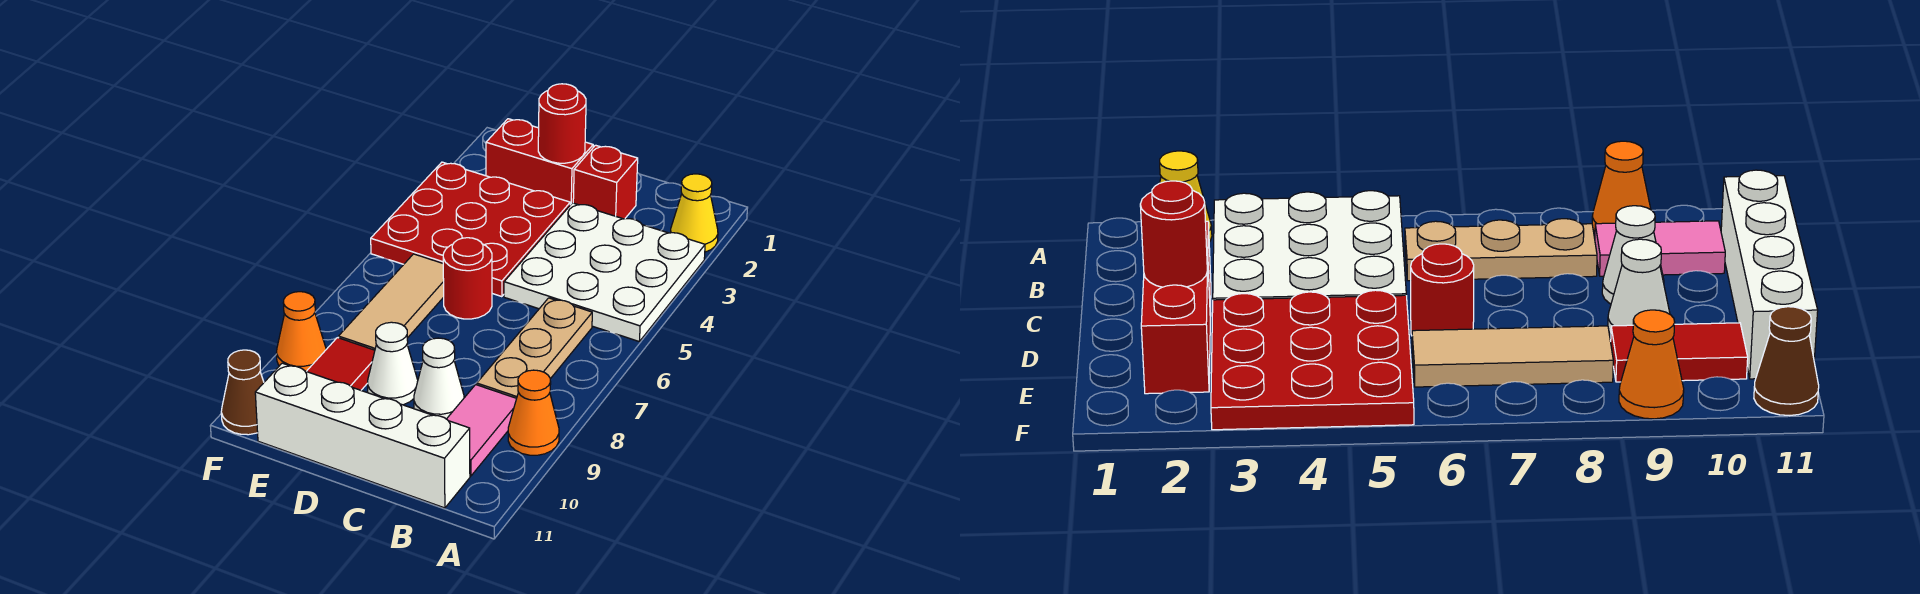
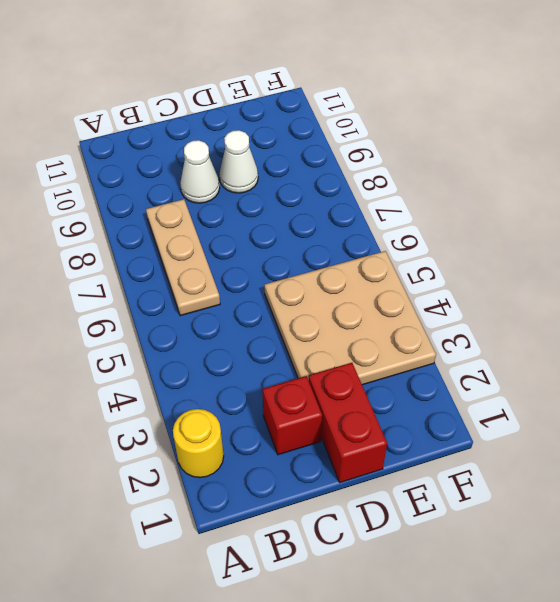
yellow 1x1 round brick [173,409,224,478] -> yellow 1x1 cone [671,174,718,252]
red 1x2 brick [309,363,387,482] -> red 1x2 brick turned to [486,119,593,205]
tan 3x3 plate [264,251,436,385] -> red 3x3 plate [371,162,570,297]
none -> white 3x3 plate [504,203,705,342]
none -> orange 1x1 cone [508,370,559,455]
none -> pink 1x2 tile [447,385,517,476]

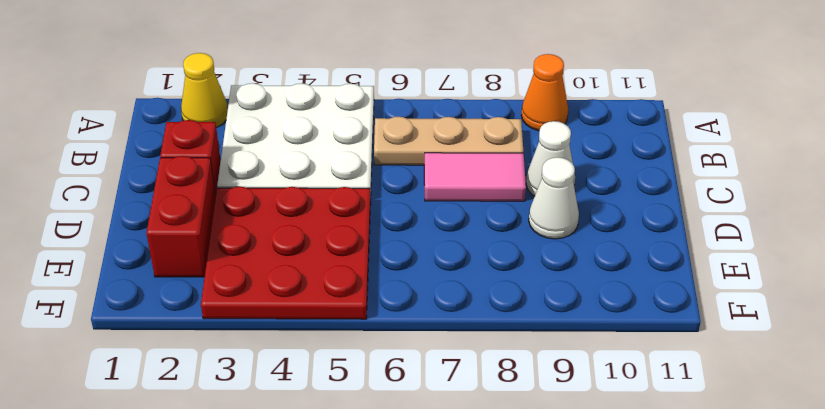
pink 1x2 tile [424,153,526,201] -> pink 1x2 tile moved to [447,385,517,476]
none -> white 1x4 brick [255,363,470,508]
none -> red 1x1 round brick [443,238,492,319]
none -> tan 1x3 tile [339,254,444,350]

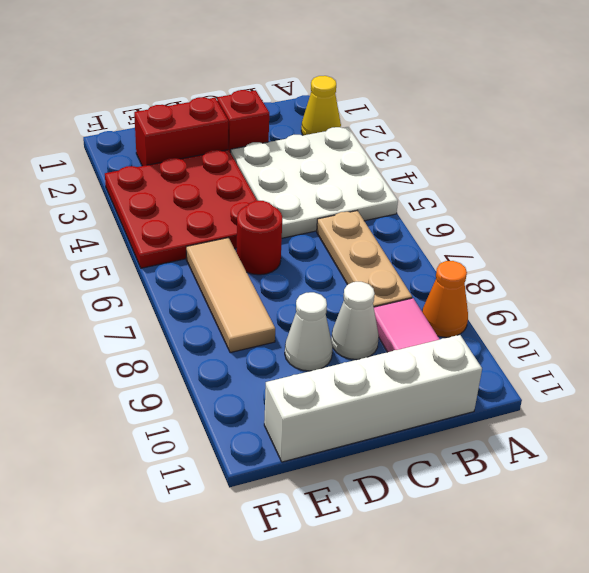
none -> red 1x2 tile [307,338,375,390]
none -> orange 1x1 cone [277,292,326,371]
none -> brown 1x1 cone [221,350,264,435]

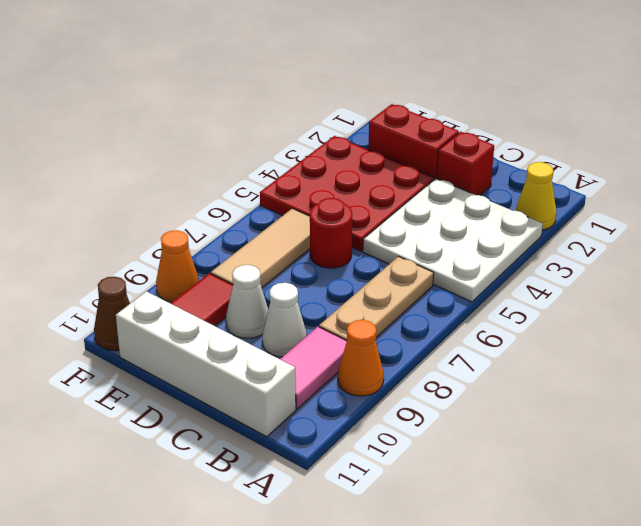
none -> red 1x1 round brick [538,84,586,163]

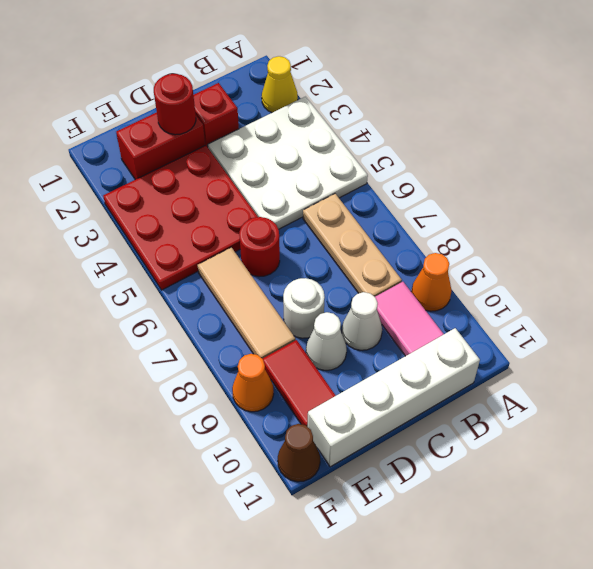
white 1x1 round brick [283,278,325,338] -> none

